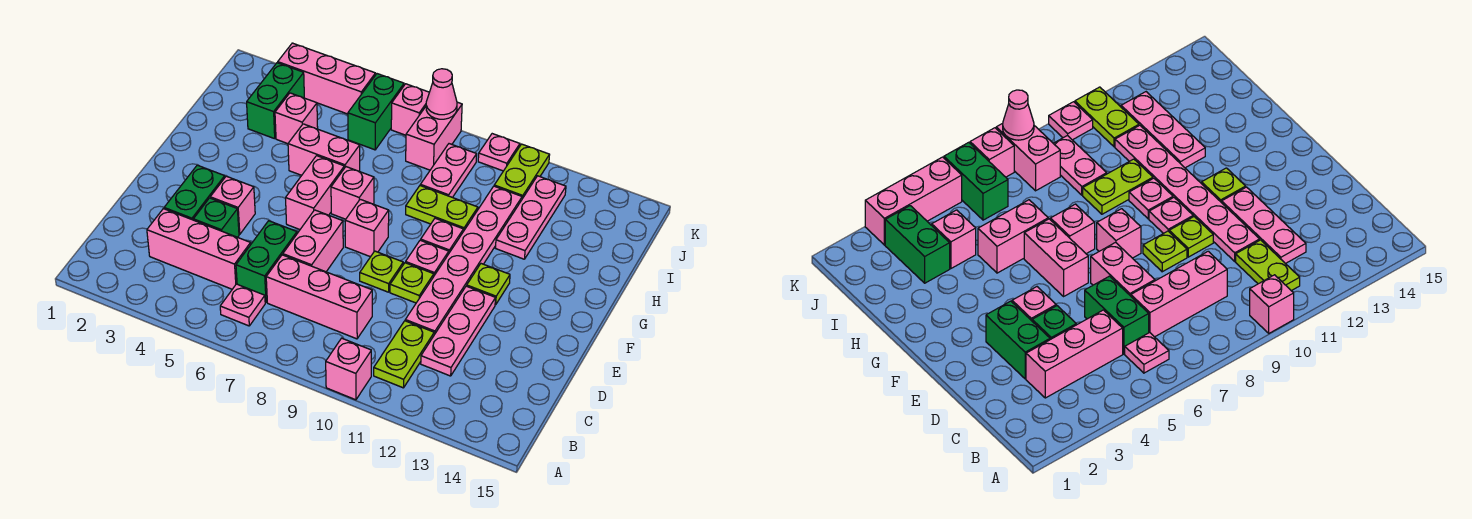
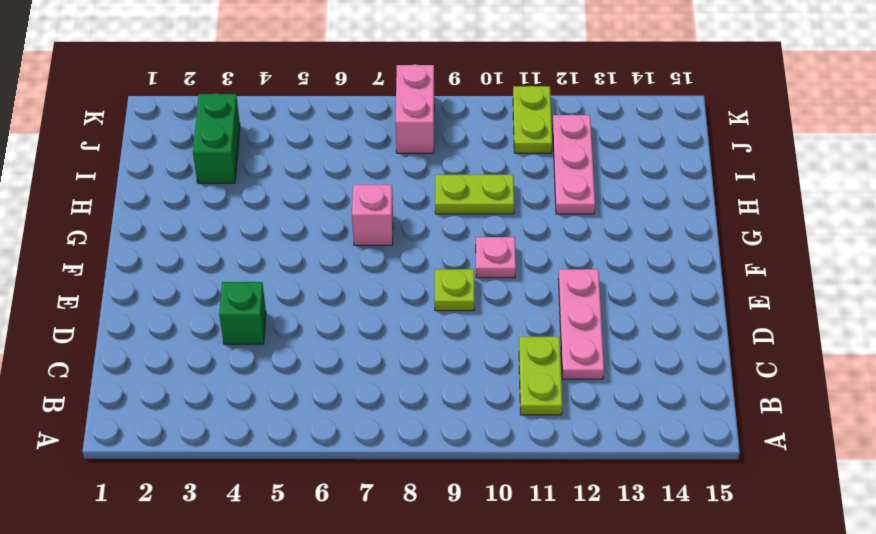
none -> pink 1x1 brick [326,338,371,400]
none -> pink 1x1 plate [220,284,265,326]
none -> pink 1x3 brick [147,209,251,289]
none -> green 1x2 brick [236,221,297,303]

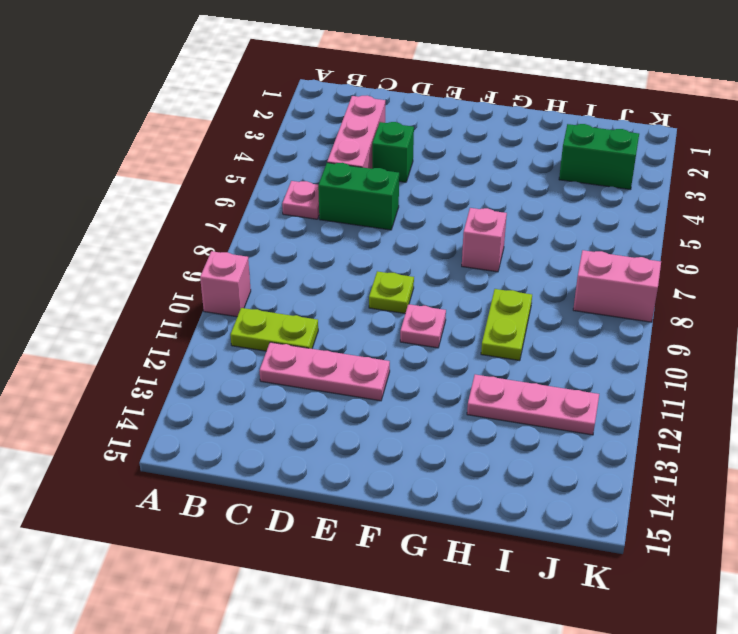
none -> pink 1x3 brick [266,255,372,339]
none -> green 1x2 brick [164,165,225,220]
none -> pink 1x2 brick [283,210,343,272]
none -> pink 1x6 plate [405,186,522,335]

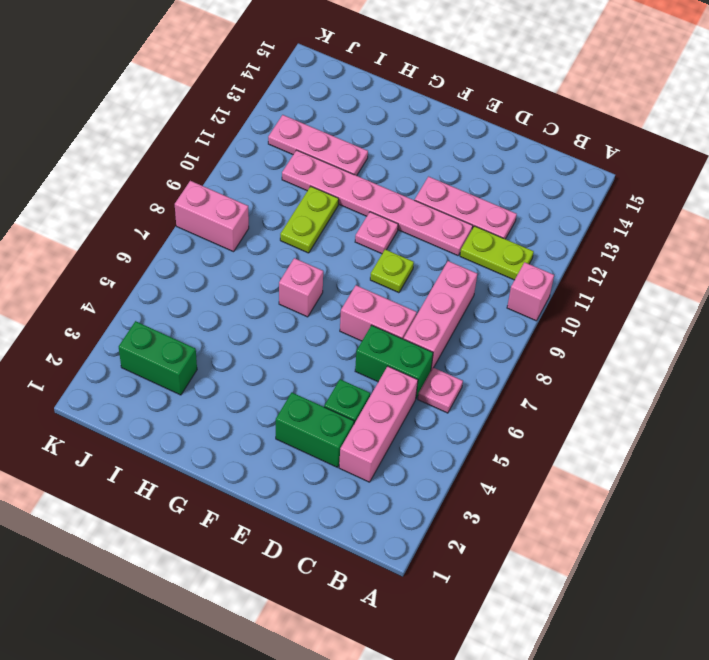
none -> pink 1x1 brick [210,176,255,234]
none -> lime 1x1 plate [390,263,434,303]
none -> pink 1x2 brick [286,156,344,229]
none -> pink 1x1 brick [345,199,389,257]

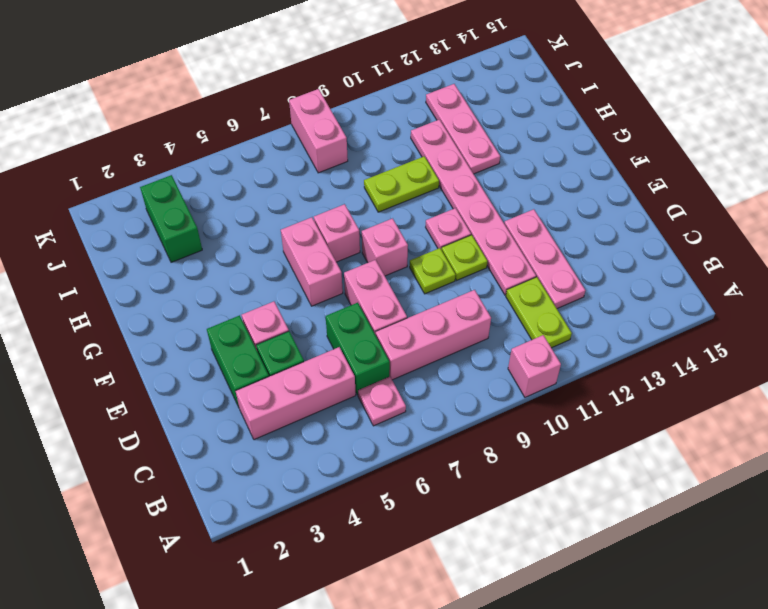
none -> lime 1x1 plate [467,264,510,305]
none -> pink 1x1 plate [421,218,463,253]
none -> pink 1x2 brick [288,124,360,175]
none -> pink 1x1 brick [275,93,318,144]

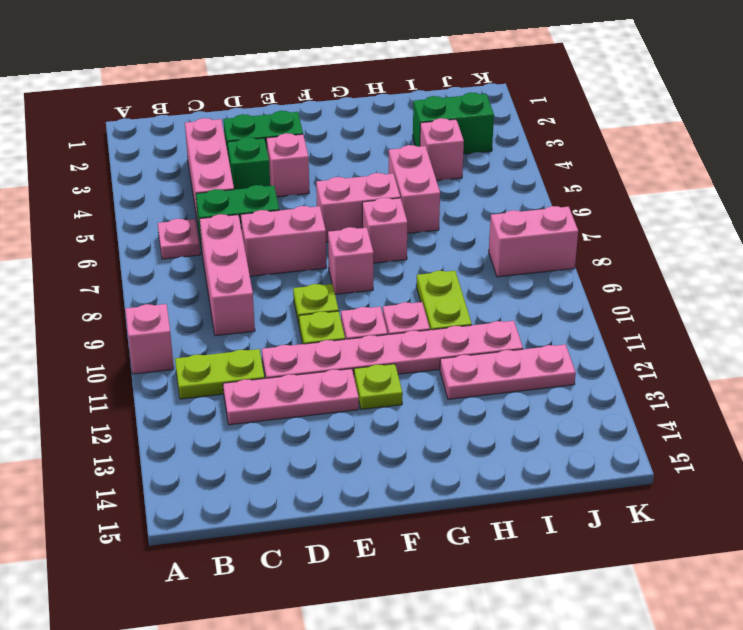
none -> pink 1x2 plate [420,144,477,197]
none -> green 1x2 brick [348,74,404,150]
none -> lime 1x2 plate [494,144,549,199]
none -> pink 1x3 brick [278,43,375,114]

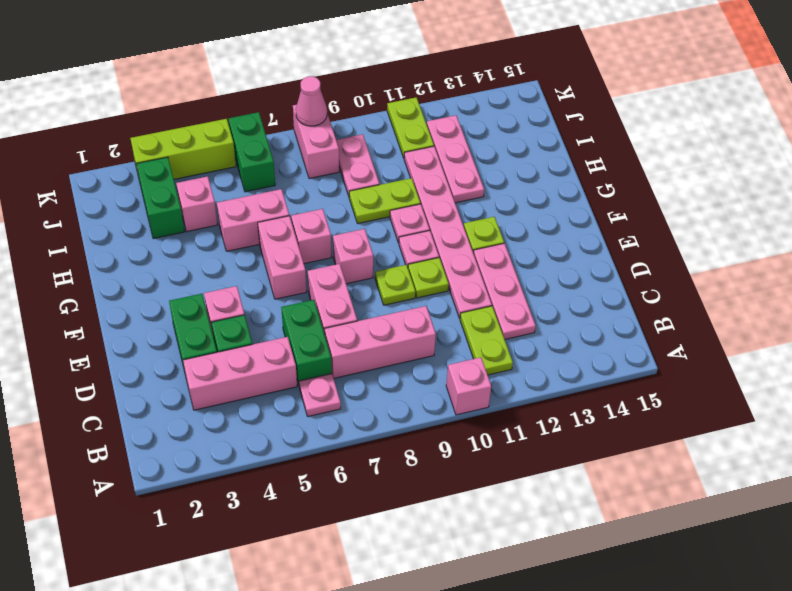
lime 1x3 brick [130,119,236,179] -> pink 1x3 brick [278,43,375,114]
none -> pink 1x1 brick [391,84,429,135]
none -> pink 1x1 plate [478,134,520,171]

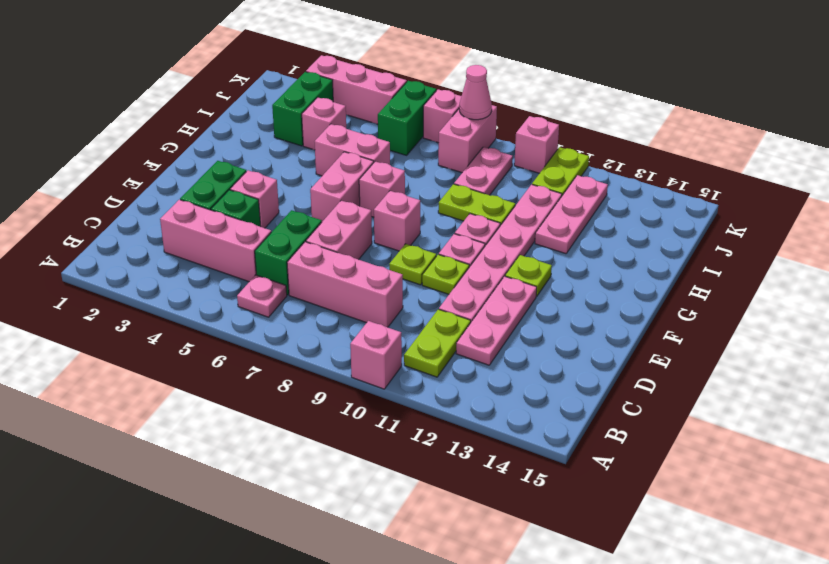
pink 1x1 brick [514,116,559,173] -> pink 1x1 plate [478,134,520,171]

